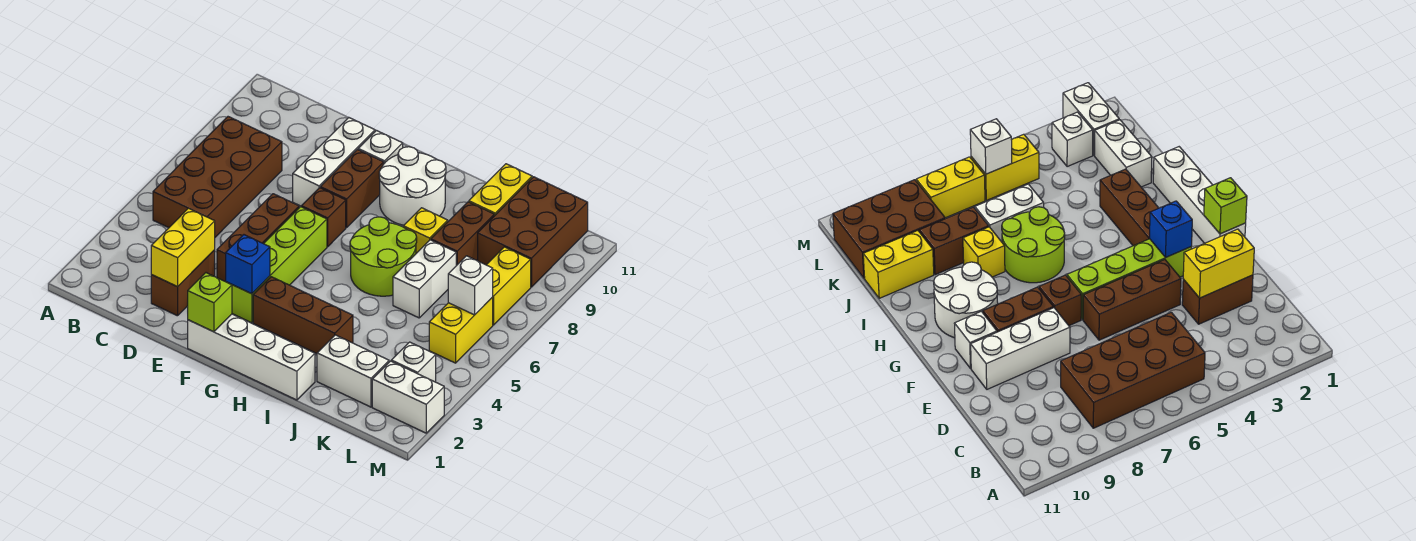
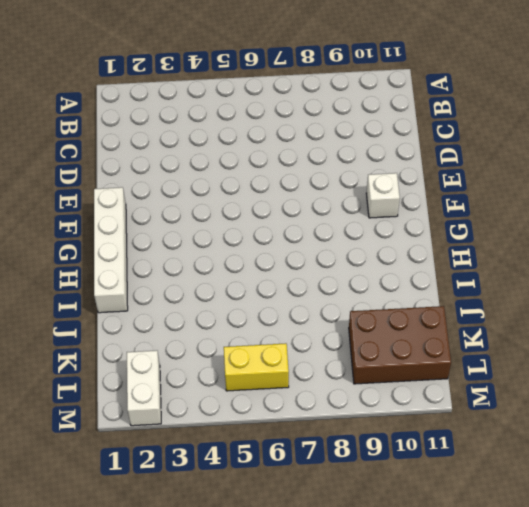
none -> brown 2x4 brick [153,117,282,237]
none -> brown 1x2 brick [151,250,215,316]
none -> brown 1x3 brick [217,194,299,282]

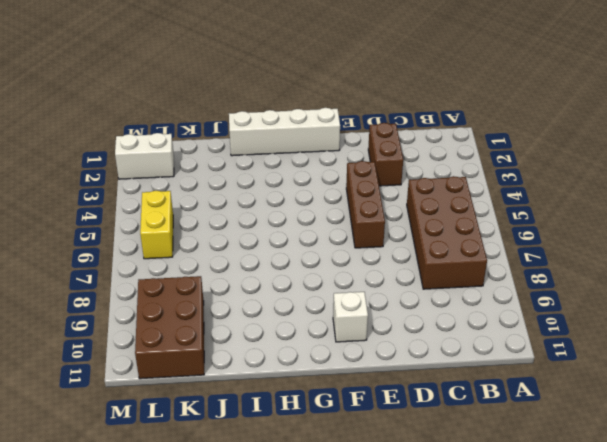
none -> white 1x3 brick [293,118,375,206]
none -> lime 1x4 brick [227,207,327,323]
none -> brown 1x1 brick [301,188,346,247]

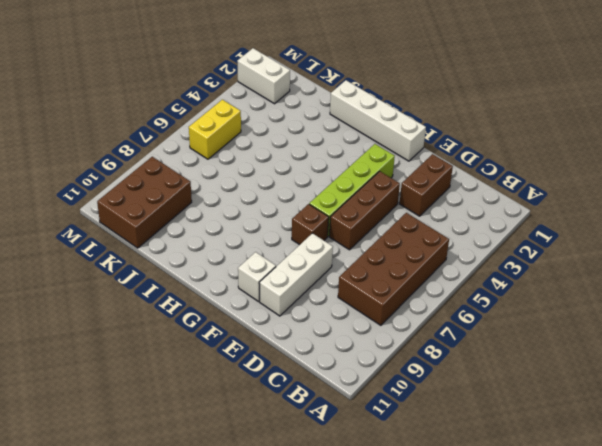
none -> brown 1x2 brick [320,150,384,228]
none -> brown 1x3 brick [253,277,353,354]
none -> white 2x2 round brick [379,147,446,225]

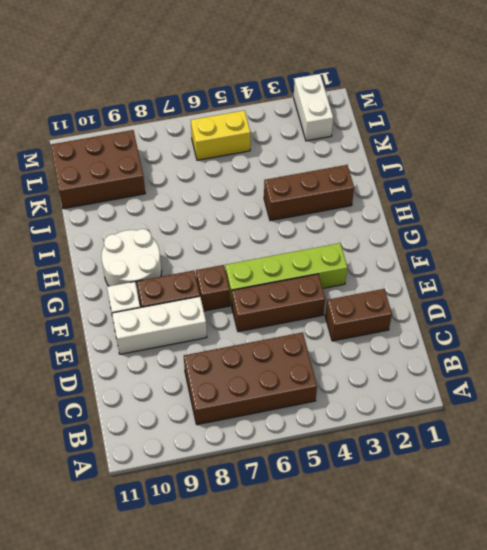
brown 1x3 brick [264,165,354,221] -> brown 1x3 brick turned to [253,277,353,354]
none -> white 1x4 brick [188,314,315,400]
none -> lime 2x2 round brick [350,217,417,296]
none -> yellow 1x1 brick [403,208,448,253]

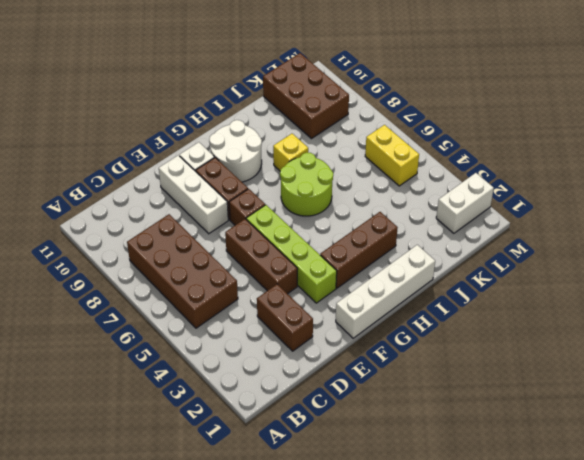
none -> white 1x2 brick [317,335,389,407]
none -> white 1x2 brick [393,240,456,318]
none -> brown 1x2 brick [431,202,494,266]

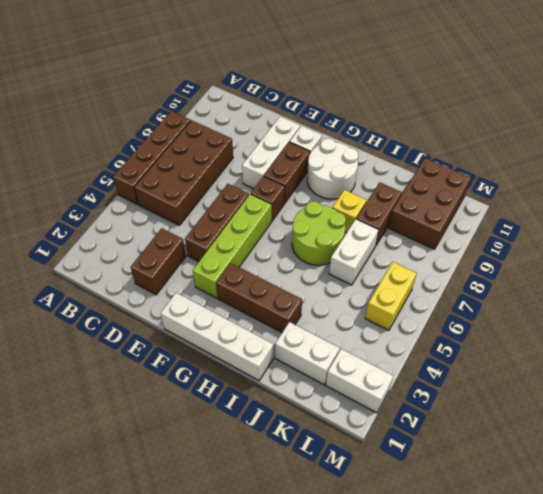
brown 1x4 brick [113,111,190,204] -> none
none -> yellow 1x2 brick [469,164,532,216]
none -> white 1x1 brick [391,342,436,382]
none -> yellow 1x2 brick [487,247,531,325]

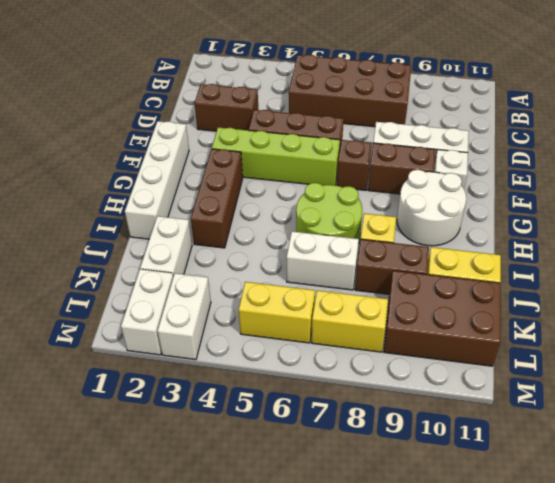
white 1x2 brick [157,273,211,360] -> white 1x1 brick [391,342,436,382]
none -> yellow 1x2 brick [151,208,215,287]
none -> lime 1x1 brick [188,273,232,332]
none -> blue 1x1 brick [226,235,270,294]

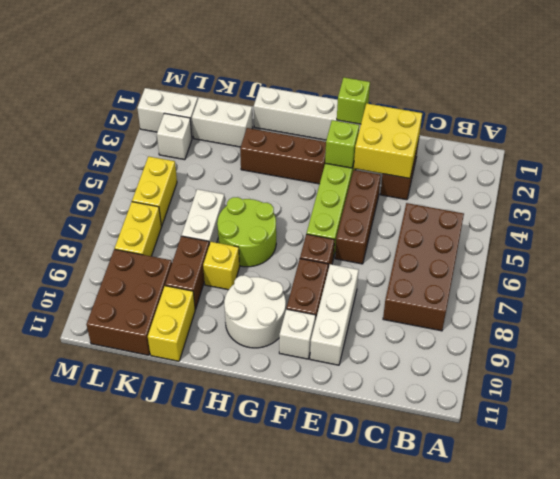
yellow 2x2 brick [354,103,422,178] -> yellow 1x2 brick [151,208,215,287]
lime 1x1 brick [325,120,359,168] -> blue 1x1 brick [226,235,270,294]
none -> white 1x1 brick [448,256,493,315]

